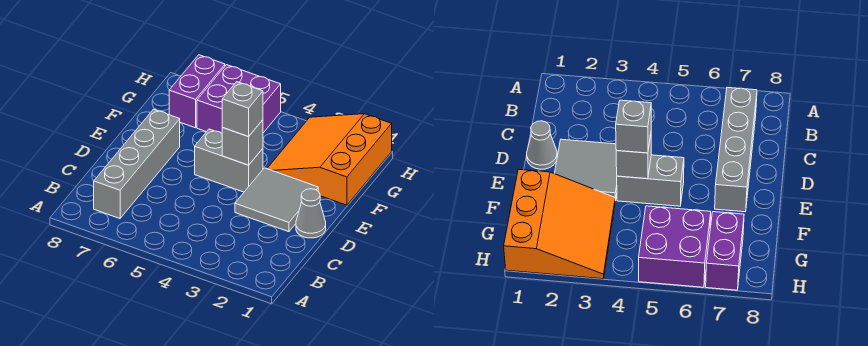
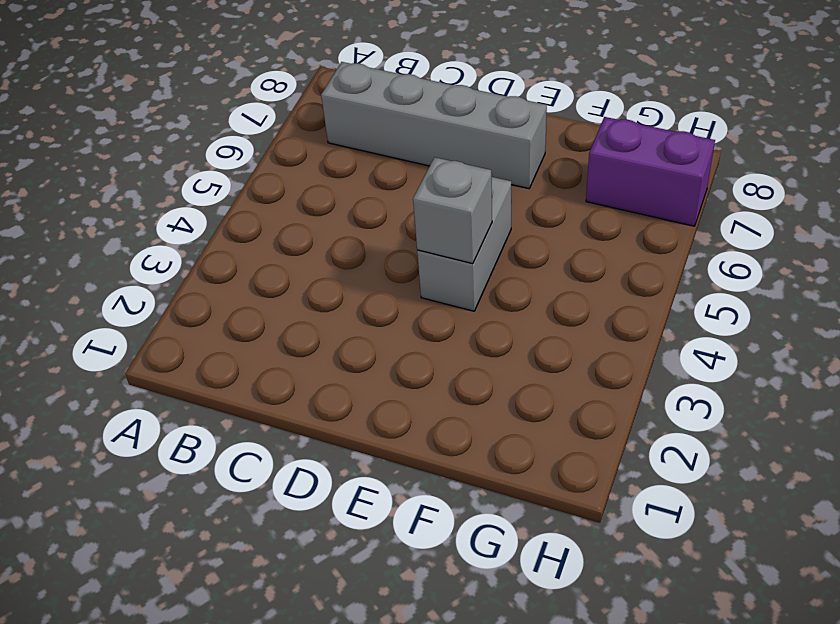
none -> grey 1x1 cone [296,189,326,238]
none -> grey 2x2 tile [235,168,318,232]

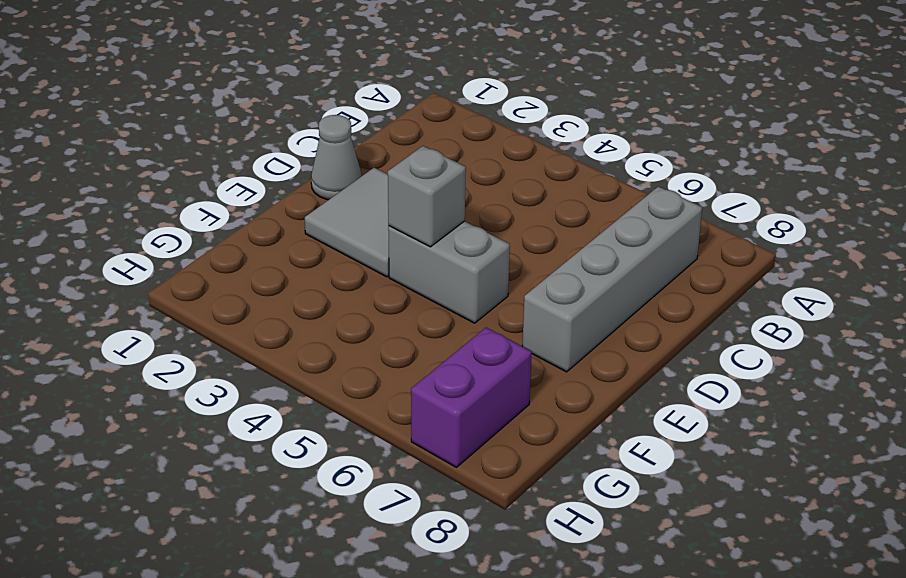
none -> orange 3x3 slope [267,114,392,205]
none -> purple 2x2 brick [197,65,281,133]

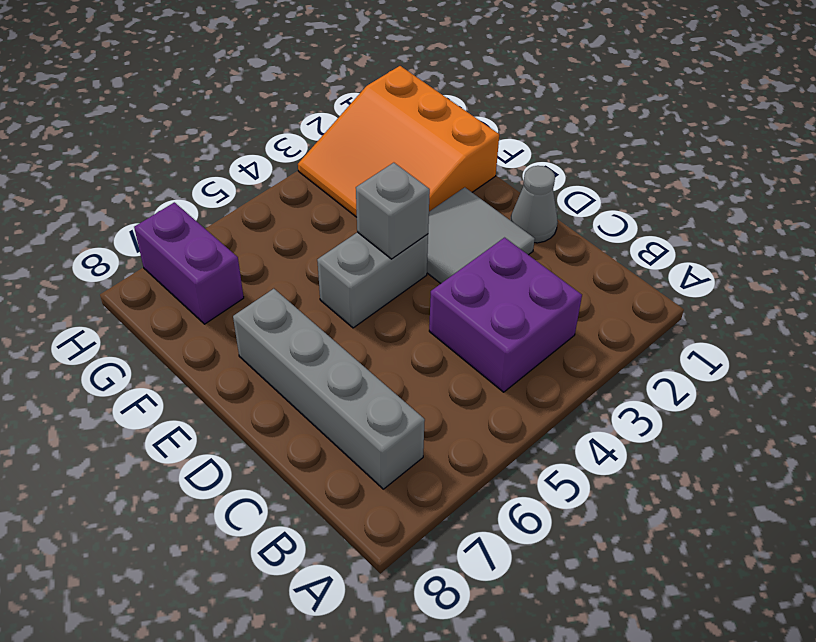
purple 2x2 brick [429,238,582,392] -> purple 2x2 brick moved to [197,65,281,133]
none -> grey 1x1 brick [222,82,263,137]

